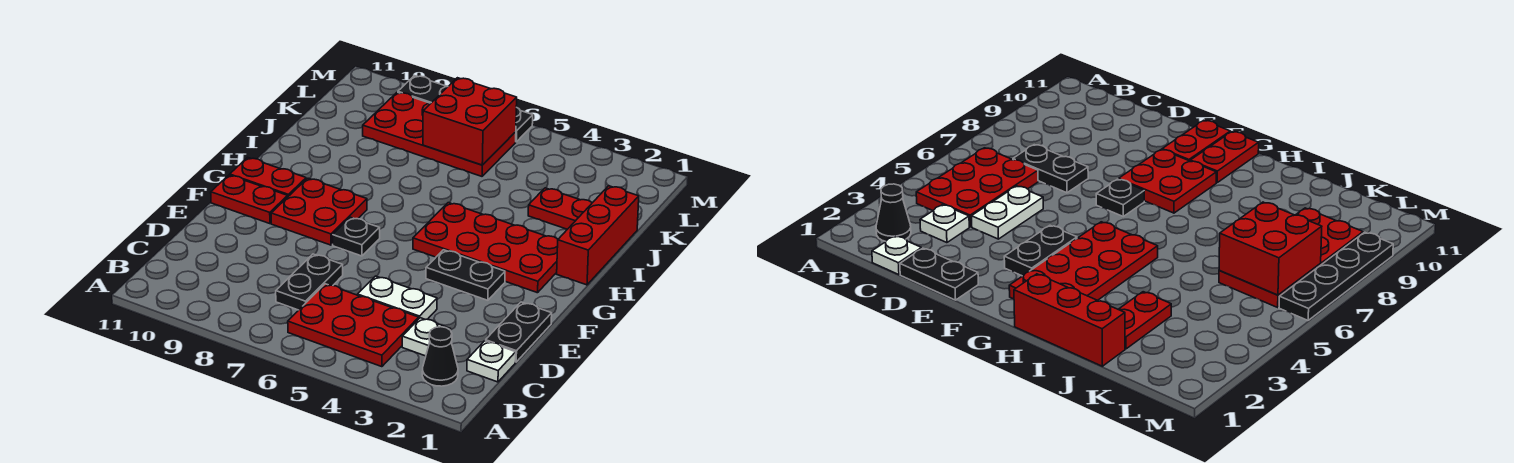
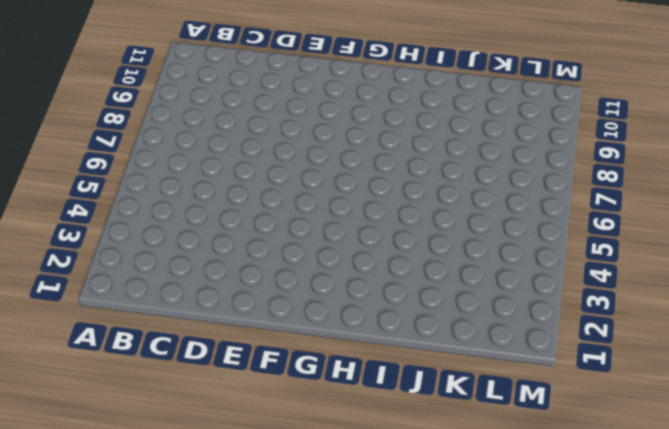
none -> black 1x1 cone [422,327,458,386]
none -> red 2x3 plate [288,284,419,367]
none -> white 1x1 plate [467,341,516,382]

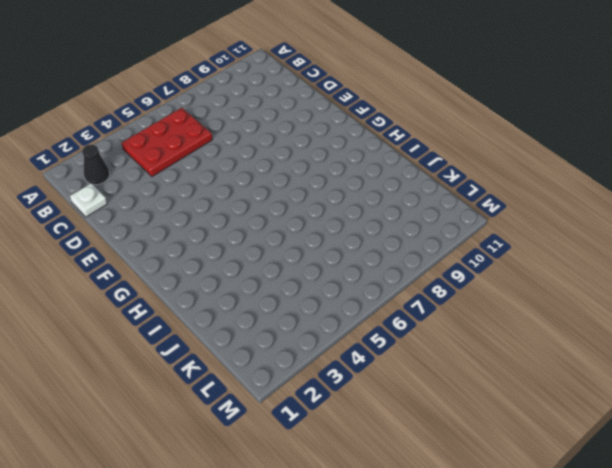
none -> white 1x1 plate [402,318,451,356]
none -> black 1x2 plate [276,254,343,310]
none -> black 1x2 plate [486,302,552,362]

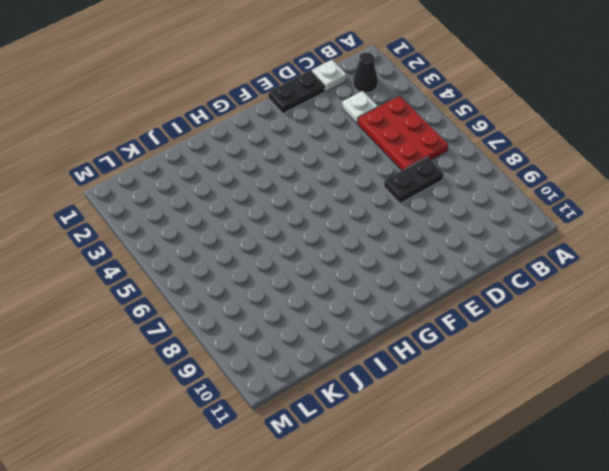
none -> white 1x2 plate [358,276,437,320]
none -> black 1x2 plate [426,250,505,300]
none -> black 1x1 plate [333,217,380,256]

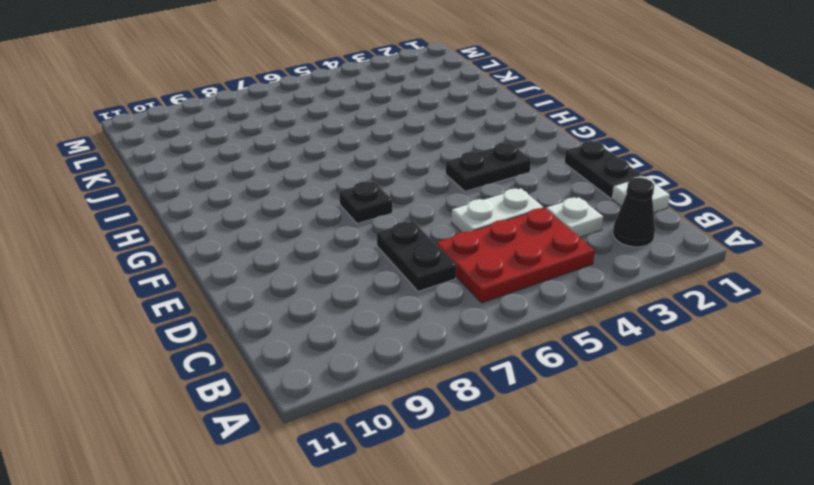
none -> red 2x2 plate [271,178,367,245]
none -> red 1x2 plate [211,175,288,224]
none -> red 2x4 plate [413,203,558,293]

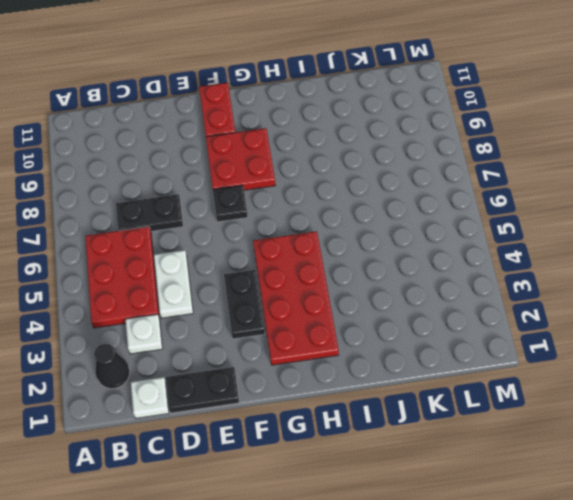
none -> red 1x2 plate [230,157,306,196]
none -> red 1x3 brick [557,186,639,285]
none -> red 1x2 plate [528,188,592,229]

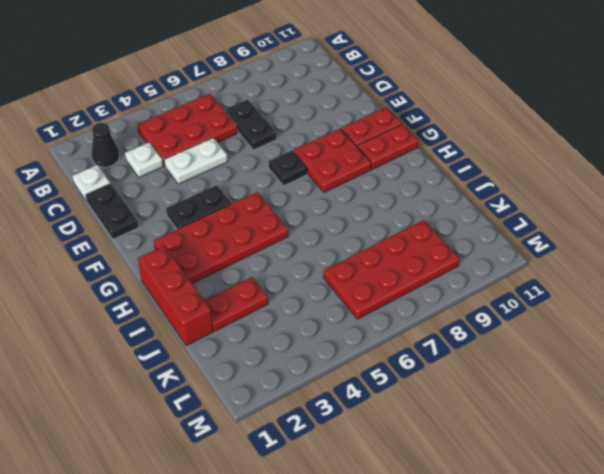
none -> black 1x4 plate [398,76,533,142]
none -> red 2x2 brick [423,78,517,165]

